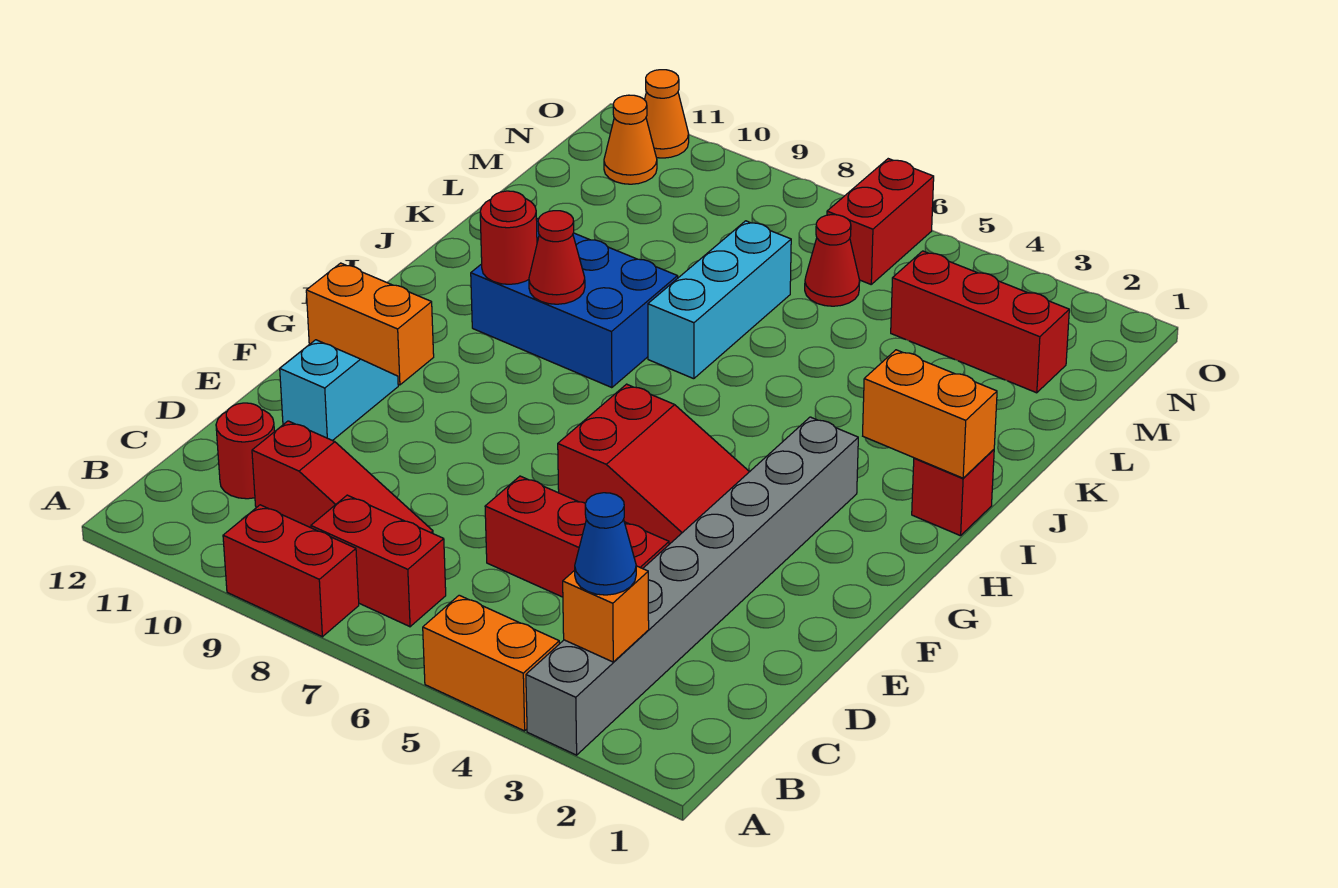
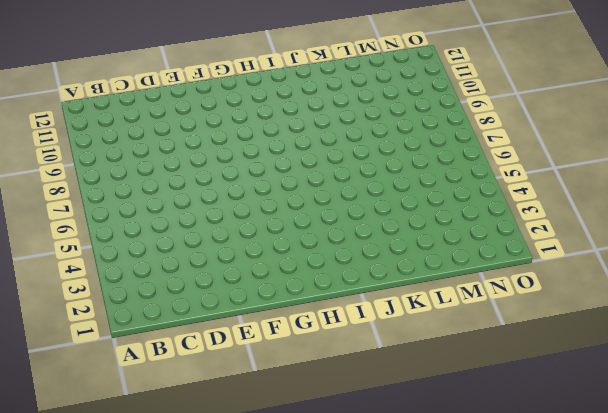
none -> grey 1x8 brick [526,417,858,755]
none -> orange 1x2 brick [423,595,559,731]
none -> red 1x2 brick [223,505,359,637]

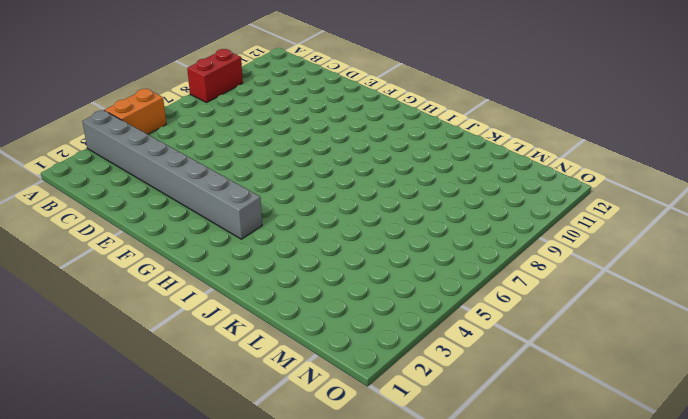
none -> red 1x2 brick [311,495,446,627]
none -> red 1x3 slope [252,421,433,533]
none -> red 1x1 round brick [216,403,274,499]

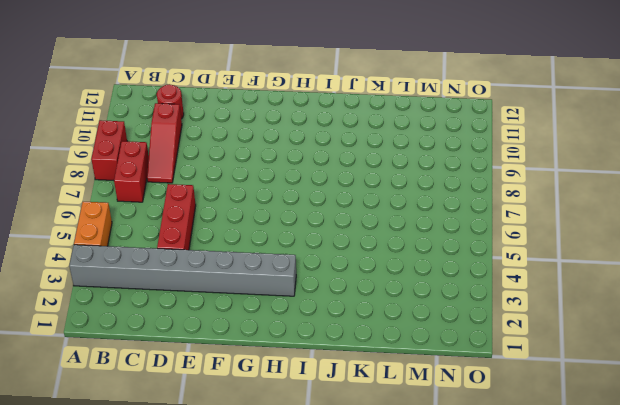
none -> cyan 1x2 slope [280,340,398,441]
none -> red 2x3 slope [558,384,749,544]
none -> orange 1x2 brick [306,263,434,385]

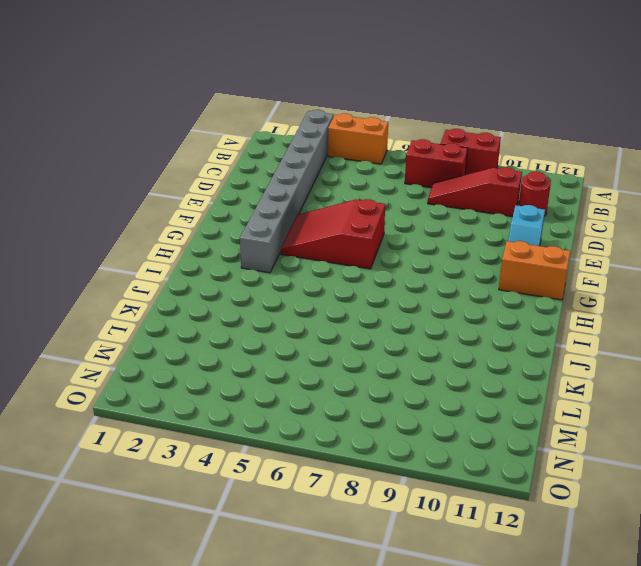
none -> red 1x3 brick [485,476,669,597]
none -> red 1x1 brick [912,450,994,536]
none -> blue 2x3 brick [471,219,678,388]

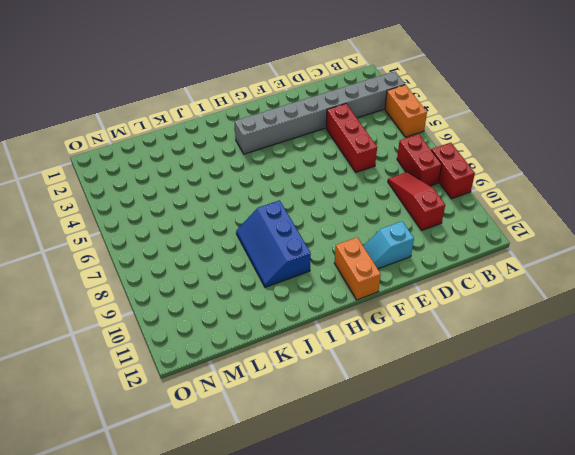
blue 2x3 slope [236,200,311,287] -> blue 2x3 brick [471,219,678,388]
none -> red 1x1 round brick [216,403,274,499]
none -> red 2x3 slope [558,384,749,544]
none -> red 1x1 brick [912,450,994,536]

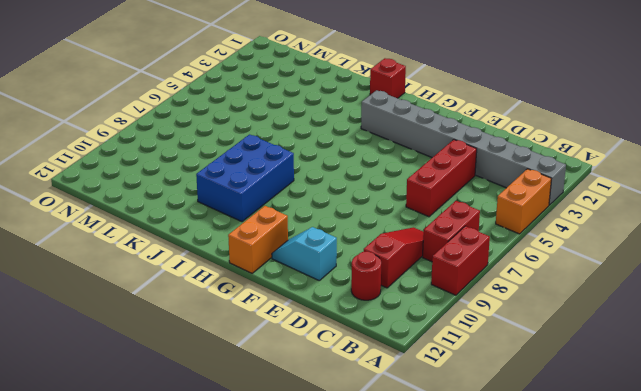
none -> red 2x3 slope [558,384,749,544]
none -> cyan 1x3 brick [648,221,791,379]
none -> red 1x3 brick [891,251,1069,393]

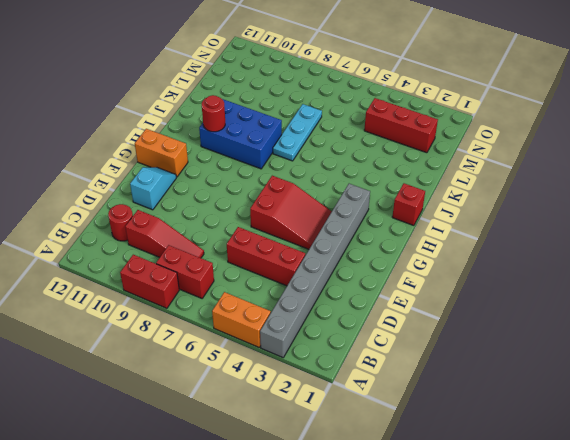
cyan 1x3 plate [273,104,322,161] -> cyan 1x3 brick [648,221,791,379]
none -> red 1x1 cone [805,215,860,306]
none -> red 1x2 brick [827,159,934,284]
none -> orange 1x1 cone [604,95,657,184]

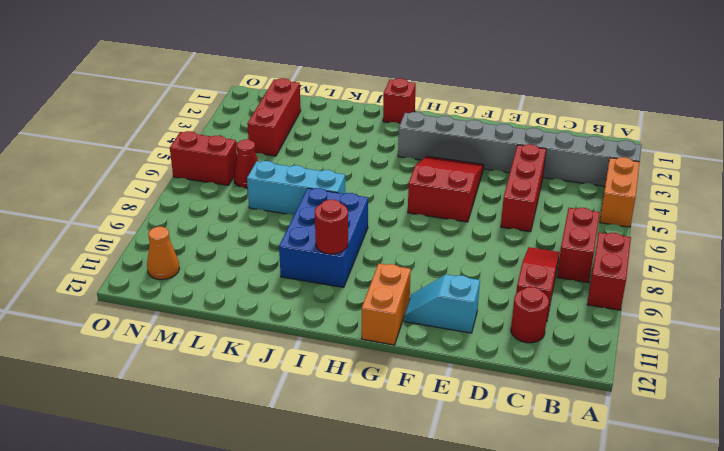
none -> orange 1x1 cone [644,70,689,158]
none -> orange 1x1 brick [563,566,649,662]
none -> orange 1x2 brick [863,350,997,478]

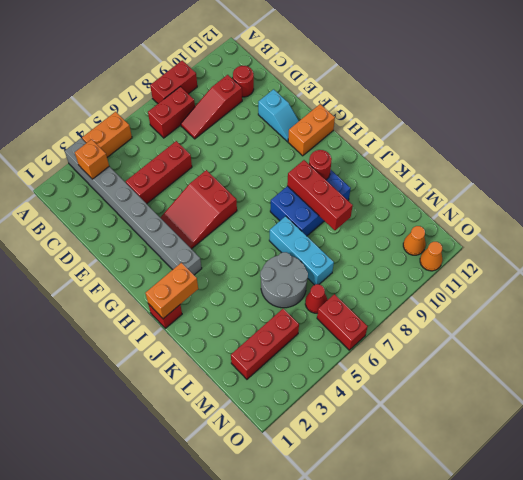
red 1x3 brick [287,160,353,230] -> red 1x1 cone [529,211,585,304]
grey 2x2 round brick [260,252,308,308] -> none
none -> blue 1x1 cone [575,493,636,595]

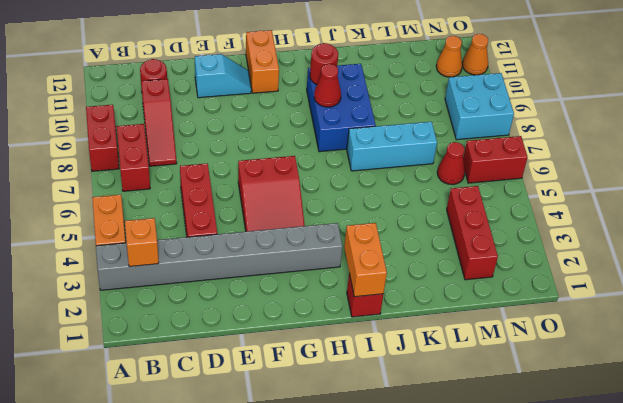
cyan 2x2 brick [445,73,514,140] -> none
none -> blue 1x1 cone [575,493,636,595]

